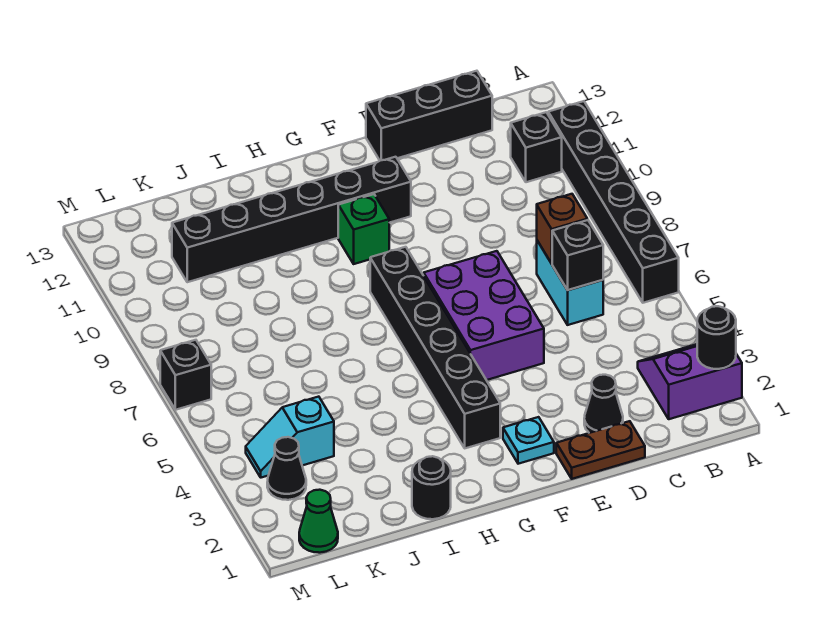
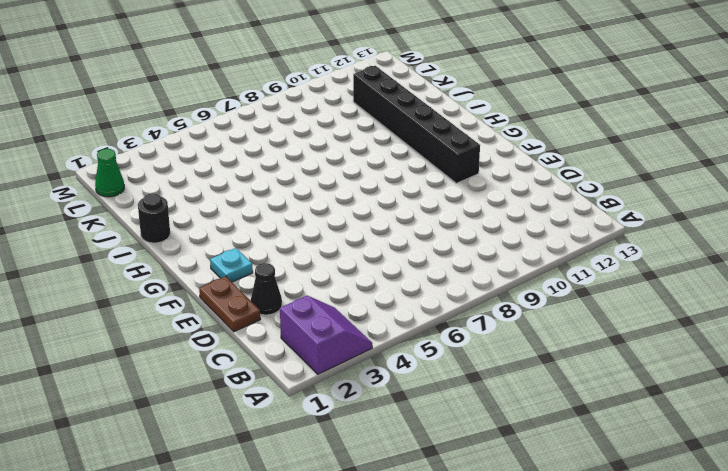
none -> black 1x6 brick [548,101,679,303]
none -> black 1x1 brick [511,112,562,182]
none -> cyan 1x2 brick [537,241,603,325]

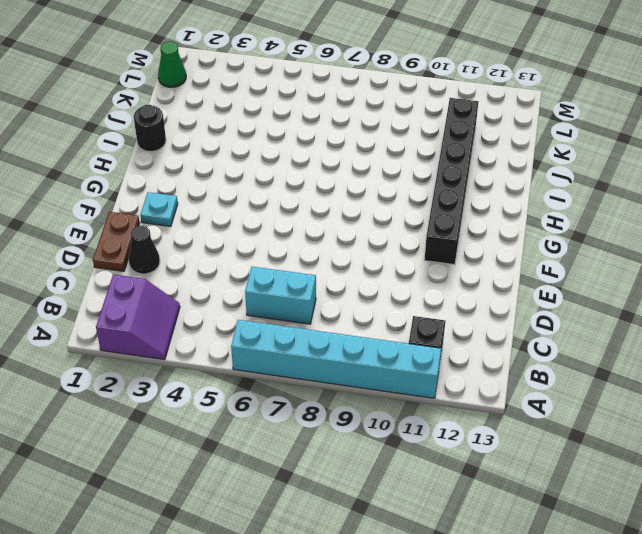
cyan 1x6 brick [231,320,441,398] -> black 1x6 brick [548,101,679,303]
none -> black 1x3 brick [366,71,492,161]
none -> purple 2x3 brick [424,251,544,380]
none -> black 1x6 brick [370,247,500,448]

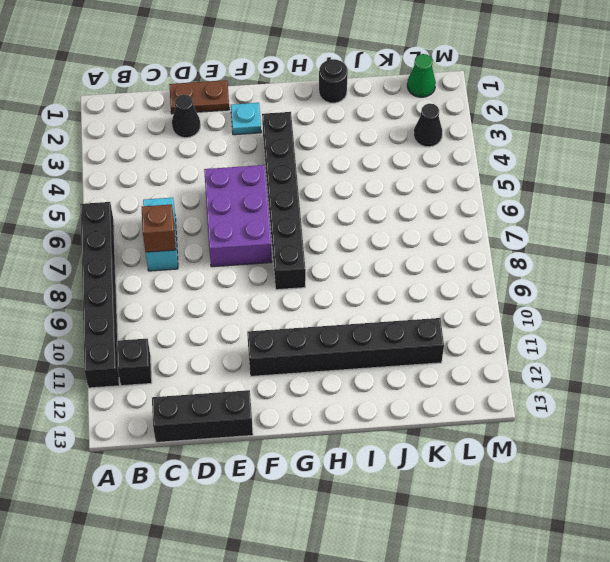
none -> purple 2x2 slope [638,344,742,419]
none -> green 1x1 brick [338,194,389,264]
none -> cyan 1x2 slope [246,397,334,478]

